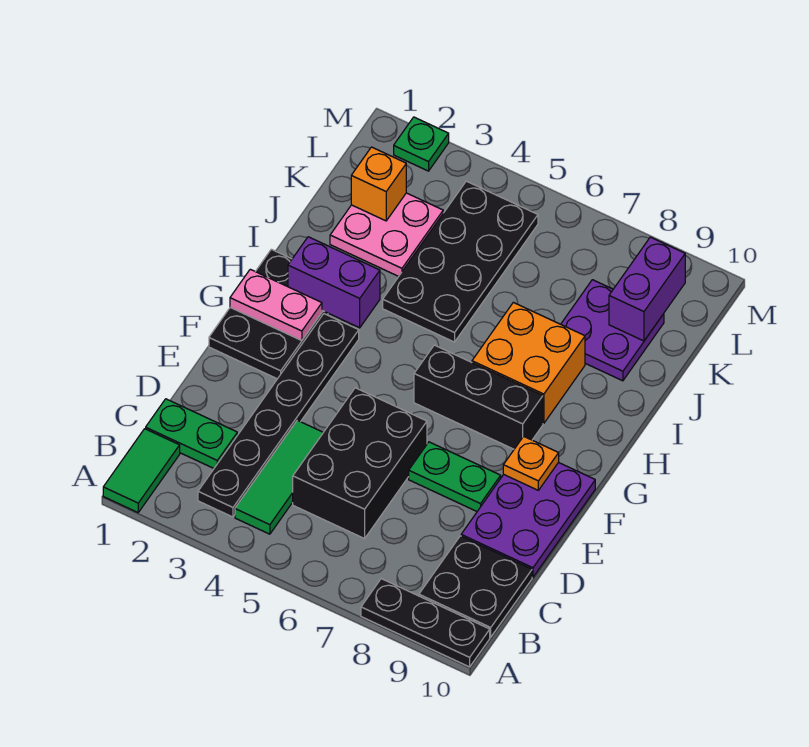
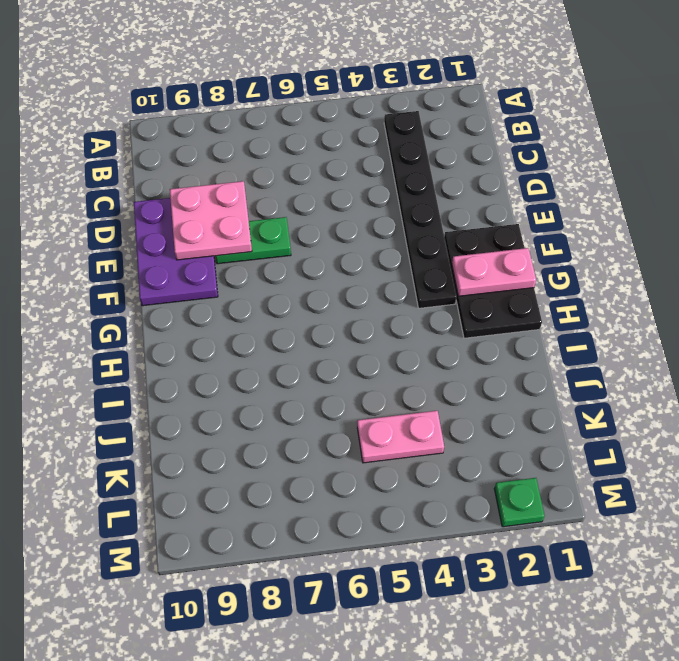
pink 2x2 plate [170,181,252,260] -> pink 2x2 plate moved to [330,193,443,276]
pink 1x2 plate [357,411,444,463] -> black 2x4 plate [383,181,538,342]
none -> green 1x2 tile [103,429,180,512]
none -> black 1x3 plate [361,579,490,667]
none -> green 1x3 tile [235,420,323,534]

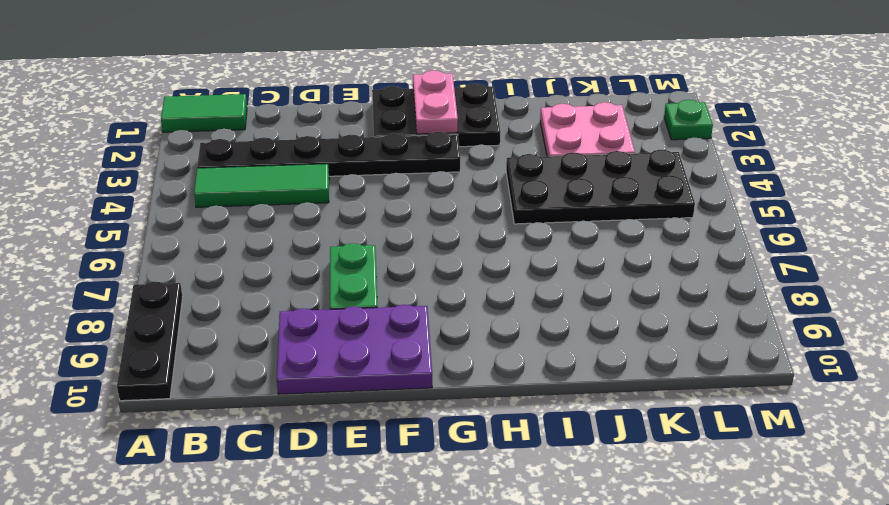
none -> black 2x2 plate [419,536,532,637]
none -> green 1x2 plate [146,399,237,468]
none -> black 2x3 brick [293,388,427,539]

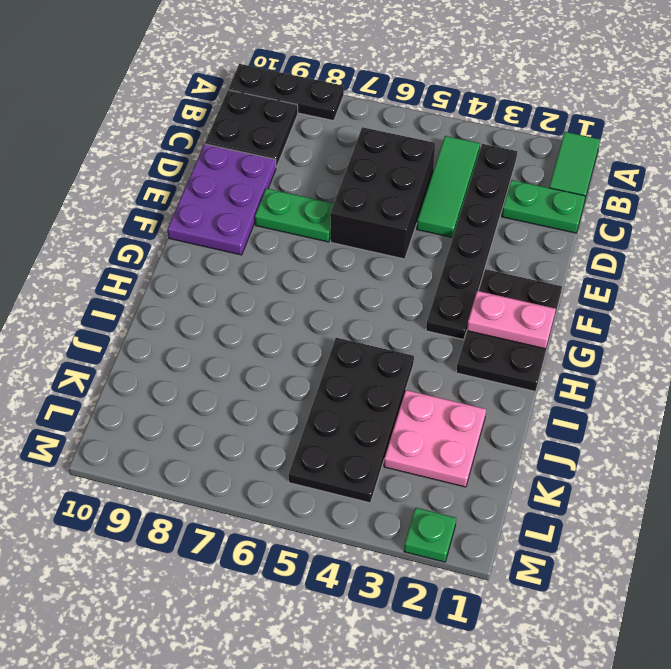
none -> black 1x3 brick [414,345,543,449]
none -> orange 2x2 brick [472,302,585,423]
none -> purple 2x2 plate [561,280,664,381]

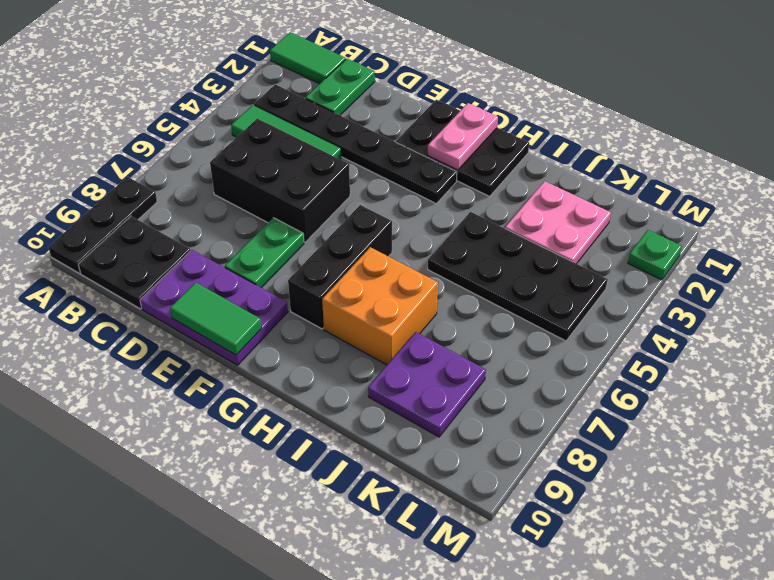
green 1x2 tile [170,282,261,355] -> none
none -> orange 1x1 plate [503,436,559,490]
none -> purple 1x2 brick [288,237,380,328]
none -> orange 1x1 brick [351,147,406,221]

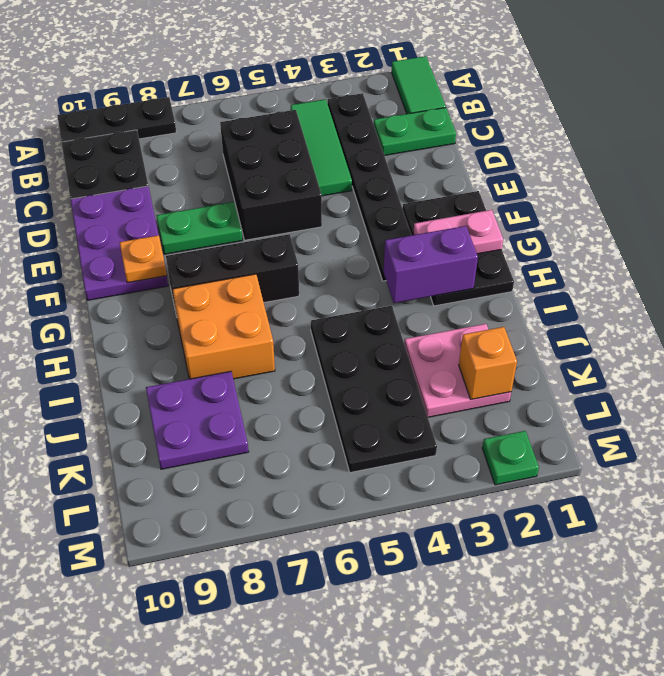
none -> purple 1x2 brick [609,237,685,341]

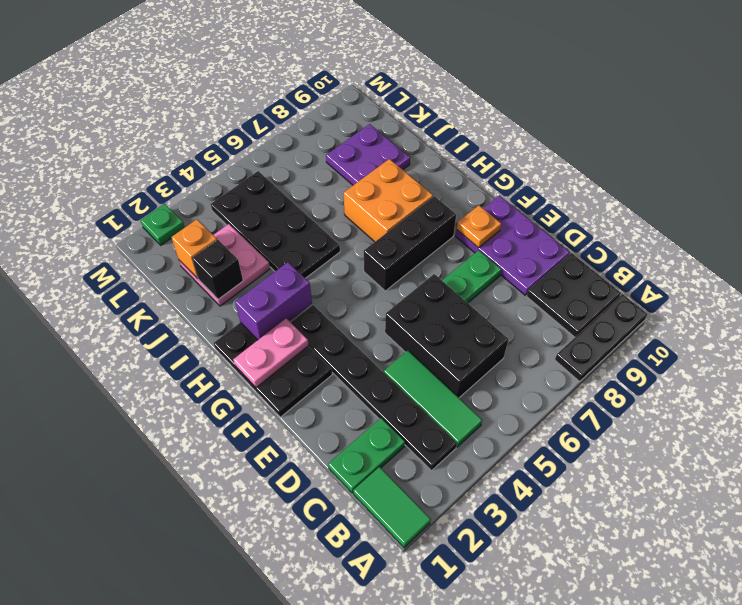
black 1x1 brick [192,240,243,299] -> none
none -> purple 1x2 brick [609,237,685,341]

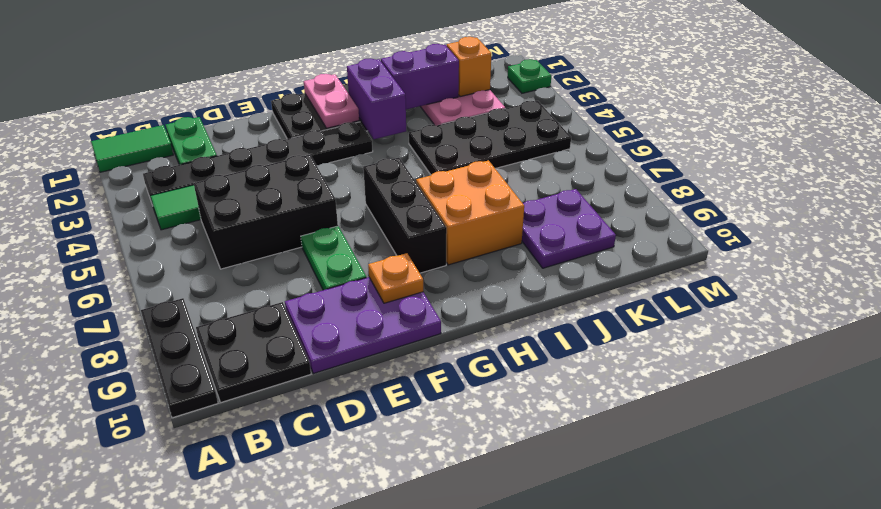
purple 1x2 brick [381,44,459,109] -> purple 1x2 brick moved to [609,237,685,341]

